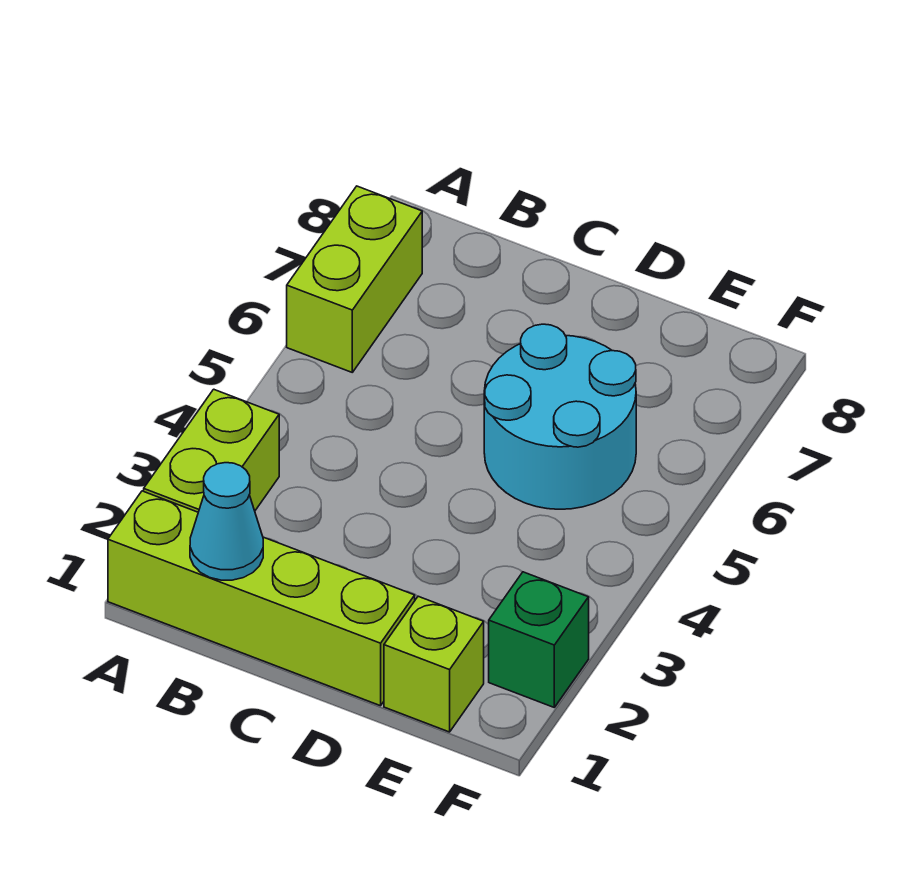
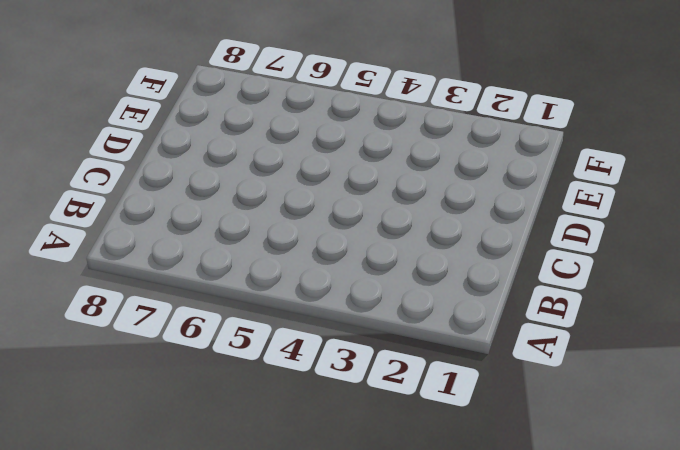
none -> lime 1x4 brick [108,491,415,706]
none -> lime 1x2 brick [144,389,279,512]

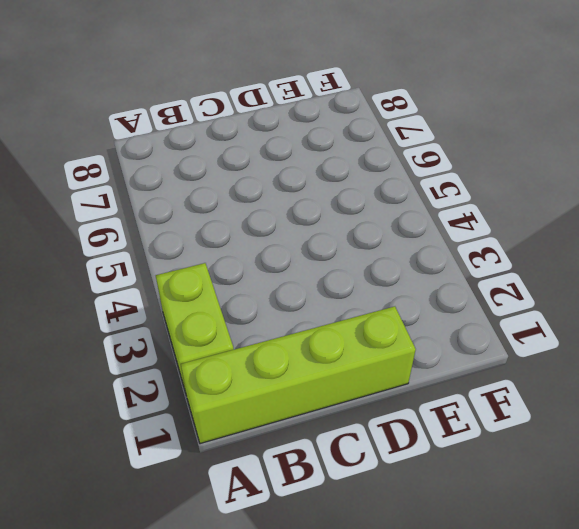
none -> lime 1x2 brick [287,186,422,372]
none -> cyan 2x2 round brick [484,324,636,509]

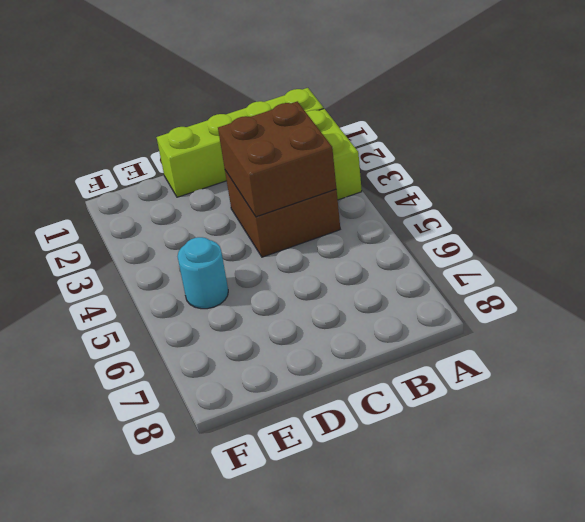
brown 2x2 brick [225,170,340,257] -> none
brown 2x2 brick [218,101,336,217] -> none
cyan 1x1 round brick [178,237,228,309] -> cyan 2x2 round brick [484,324,636,509]
none -> lime 1x2 brick [287,186,422,372]
none -> lime 1x1 brick [384,596,484,732]

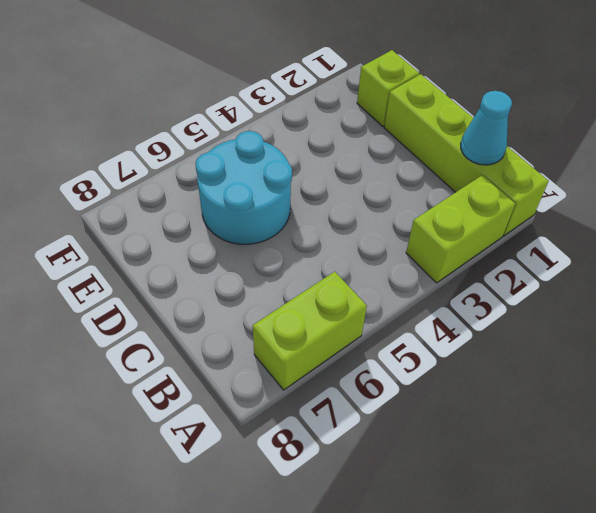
none -> green 1x1 brick [489,572,589,707]

